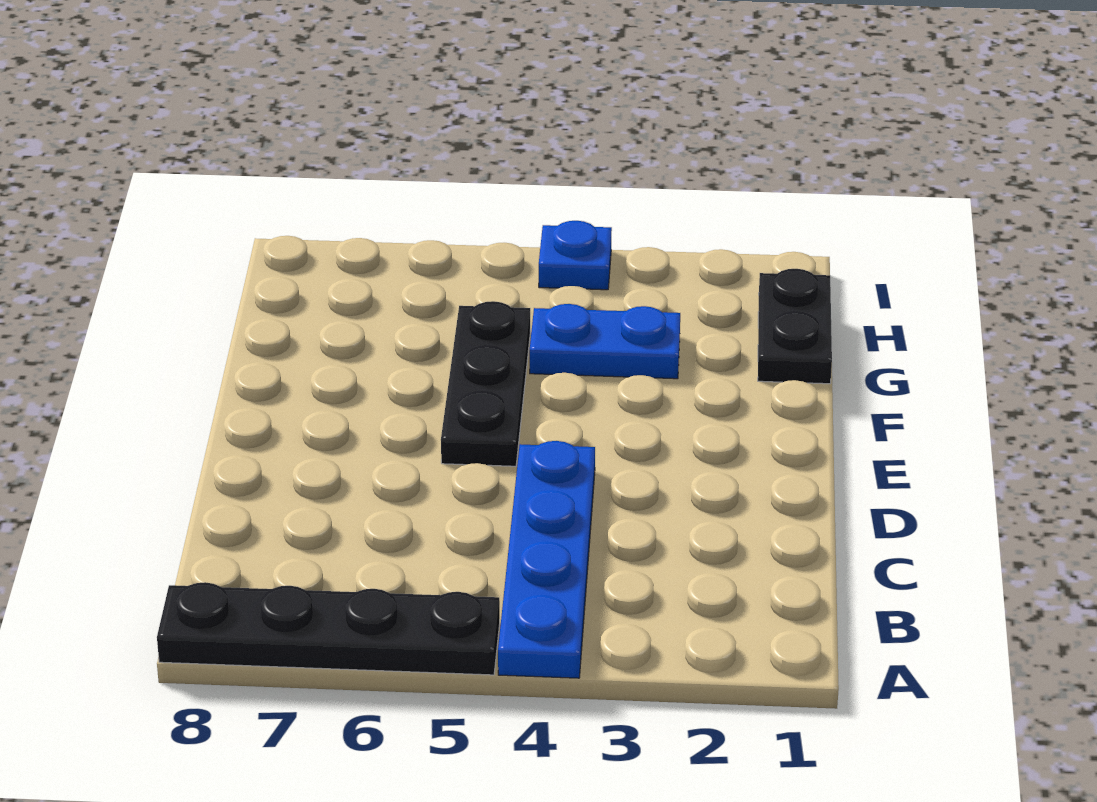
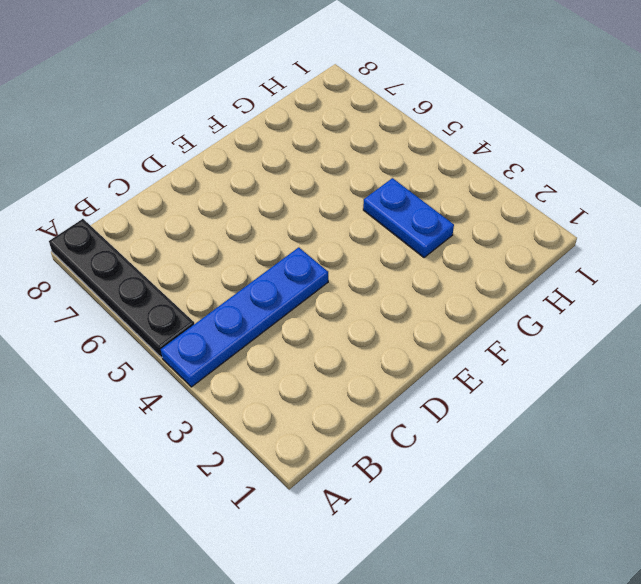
none -> black 1x3 plate [441,301,530,466]
none -> black 1x2 plate [758,269,832,384]

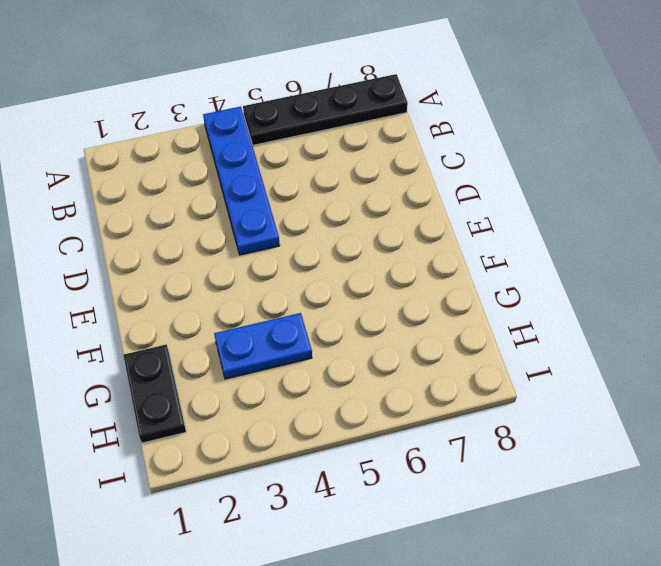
none -> black 1x3 plate [441,301,530,466]
none -> blue 1x1 plate [539,221,612,290]

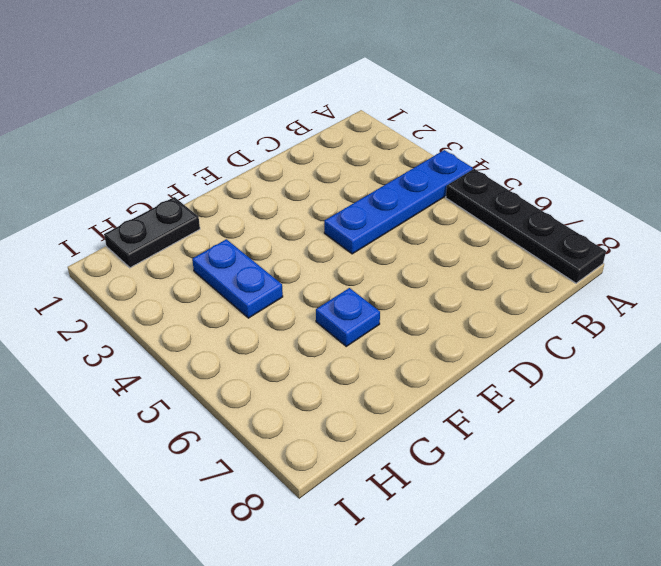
blue 1x1 plate [316,288,380,346] -> blue 1x1 plate moved to [539,221,612,290]
none -> black 1x3 plate [441,301,530,466]

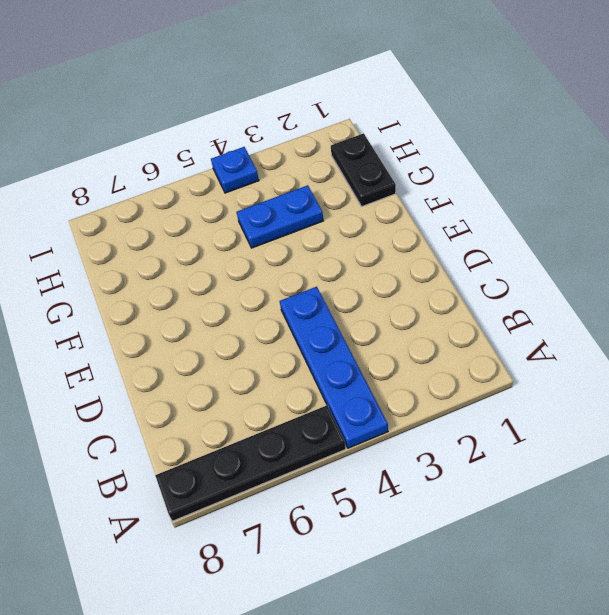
none -> black 1x3 plate [441,301,530,466]

